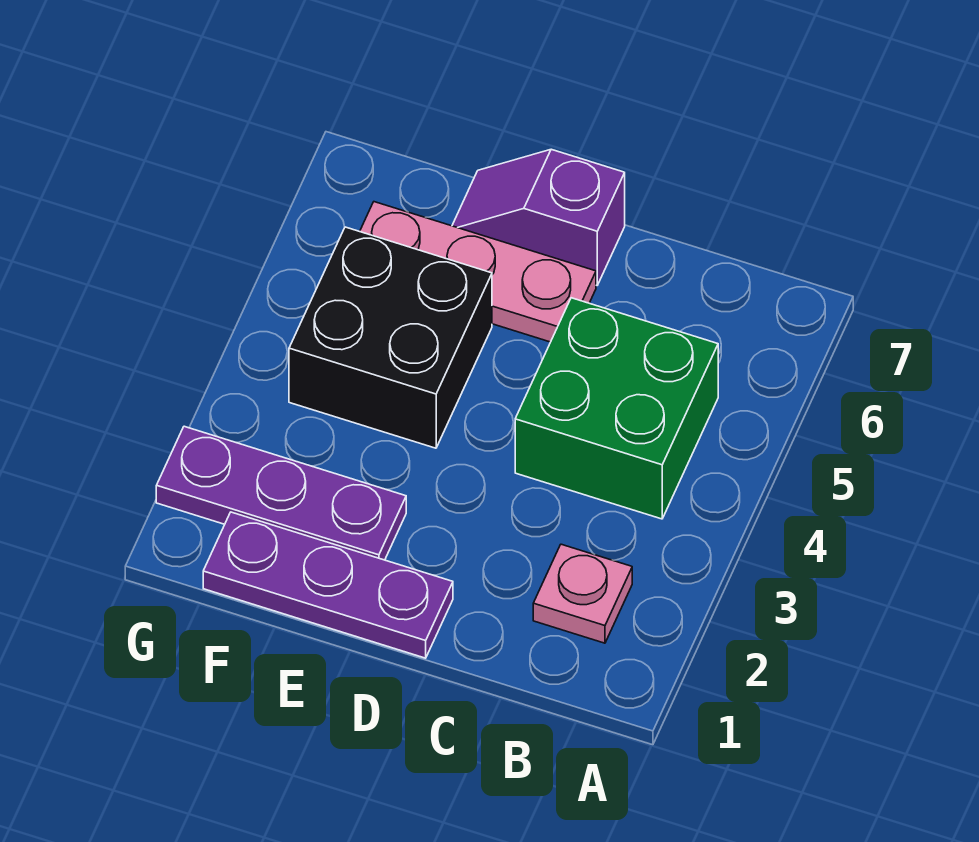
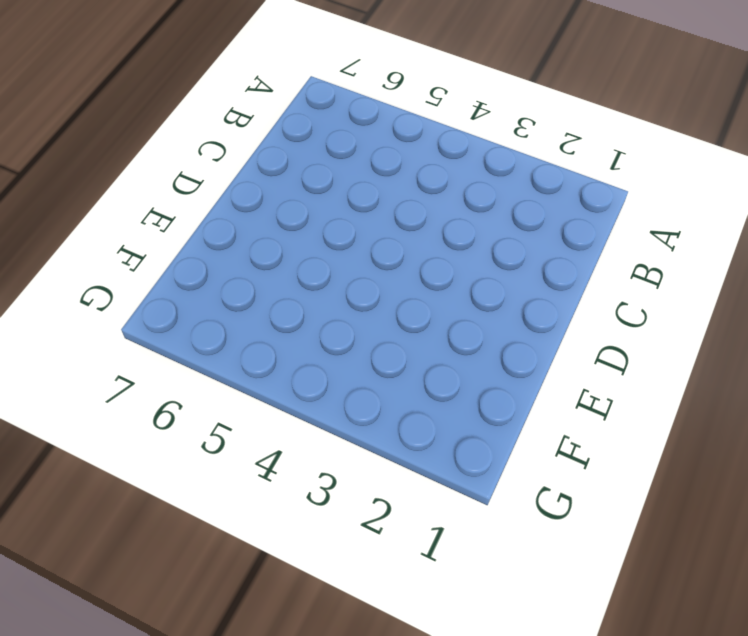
none -> pink 1x1 plate [533,544,632,643]
none -> green 2x2 brick [515,298,718,519]

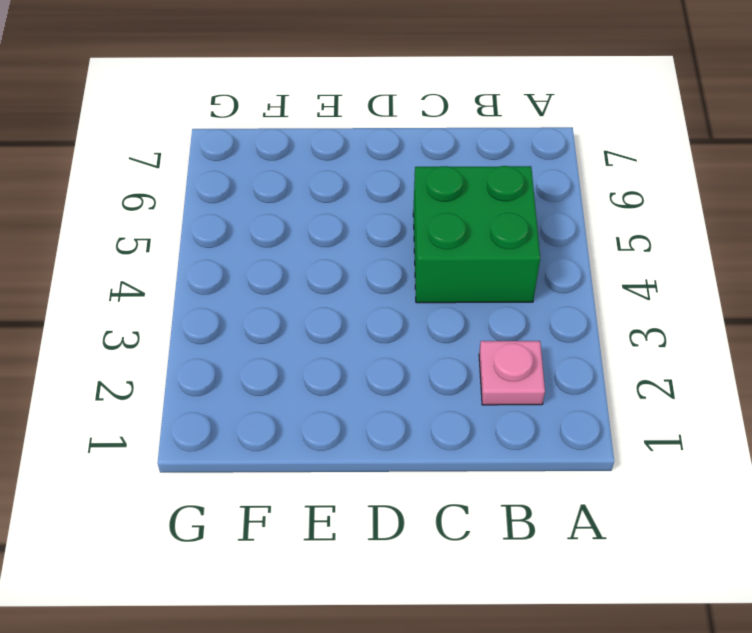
none -> purple 1x3 plate [203,512,453,658]
none -> pink 1x3 plate [360,202,596,342]

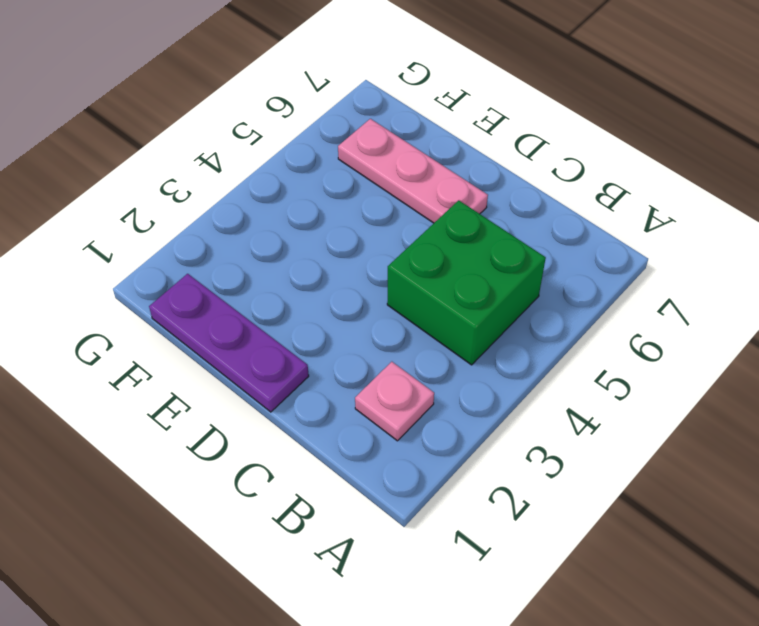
none -> purple 1x2 slope [452,149,625,285]
none -> purple 1x3 plate [156,426,406,560]

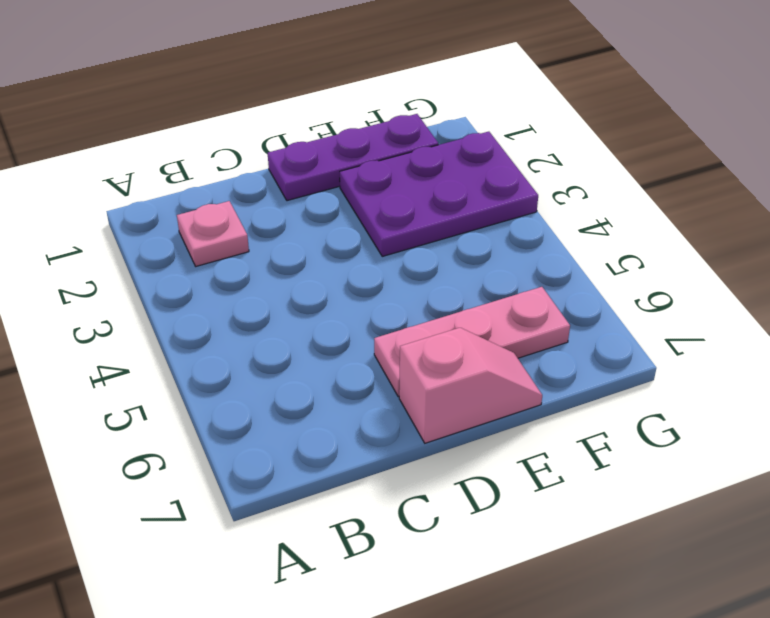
pink 1x2 slope [399,328,542,443] -> purple 1x2 slope [452,149,625,285]
purple 2x3 plate [340,132,538,256] -> purple 1x3 plate [156,426,406,560]
none -> green 2x2 brick [515,298,718,519]
none -> black 2x2 brick [289,227,492,448]

